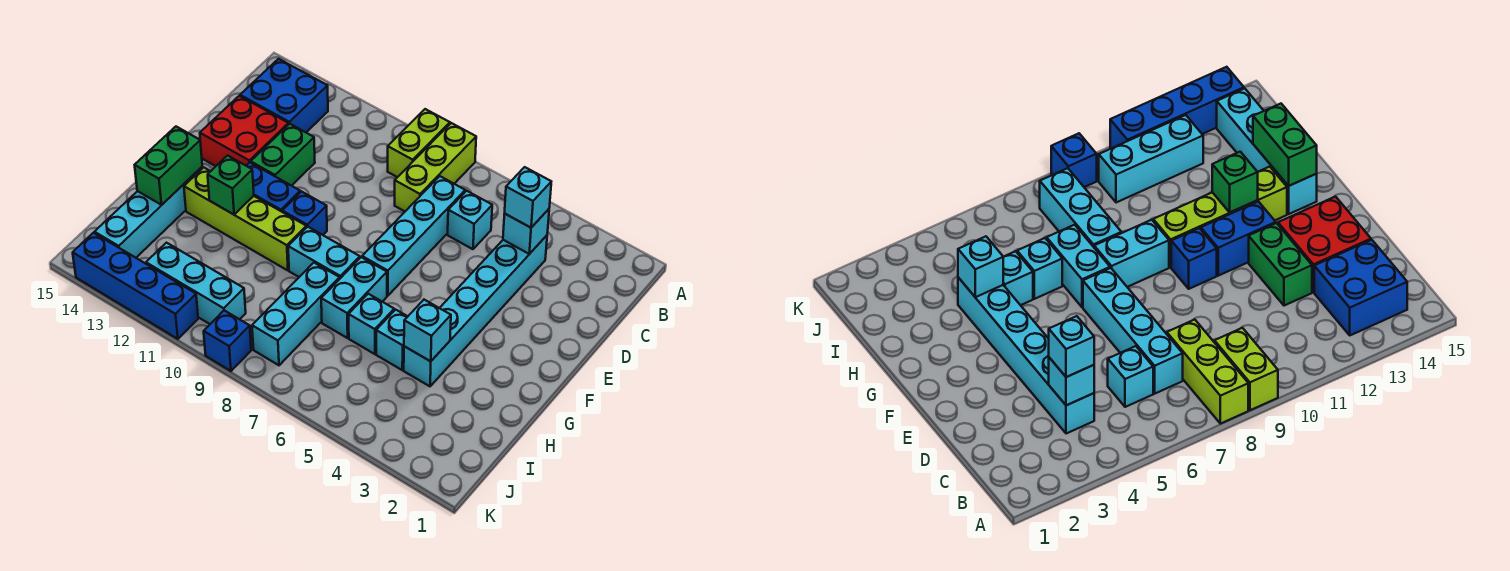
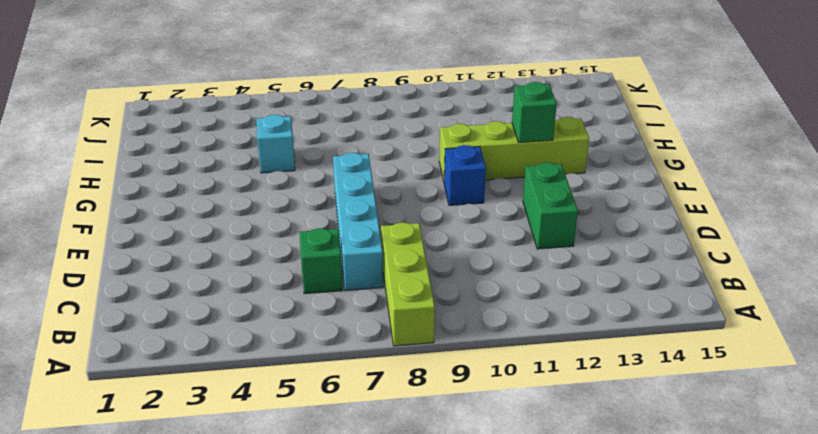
green 1x1 brick [300,228,343,294] -> cyan 1x1 brick [448,191,492,249]
none -> lime 1x2 brick [388,109,450,177]
none -> blue 2x2 brick [240,59,328,132]
none -> cyan 1x6 brick [404,235,547,386]

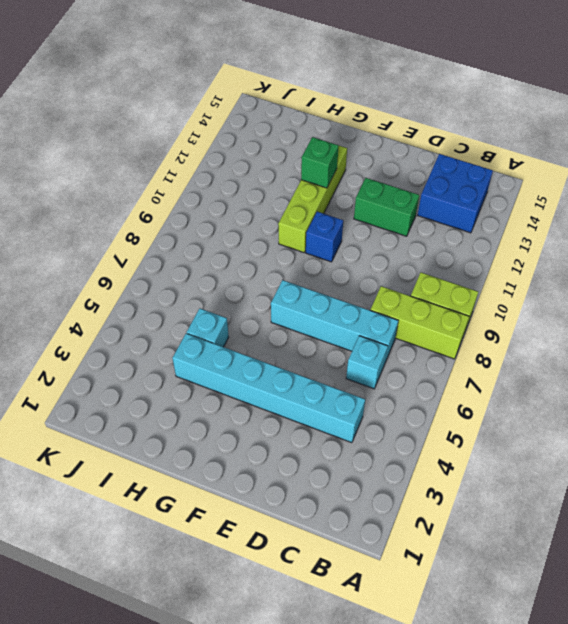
none -> red 2x2 brick [200,96,289,166]
none -> blue 1x2 brick [246,162,300,212]
none -> cyan 1x2 brick [321,257,387,338]

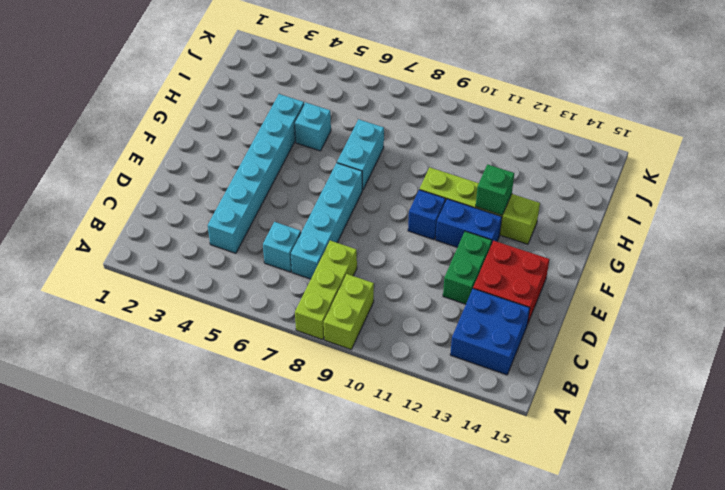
none -> cyan 1x2 brick [288,227,360,278]
none -> cyan 1x4 brick [95,167,202,258]
none -> cyan 1x1 brick [349,294,394,354]

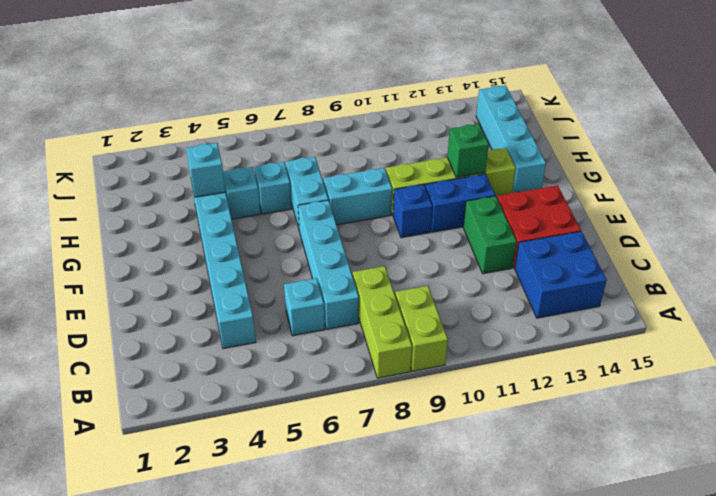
none -> cyan 1x3 brick [252,263,340,365]
none -> cyan 1x3 brick [146,243,246,324]
none -> blue 1x1 brick [204,310,251,371]

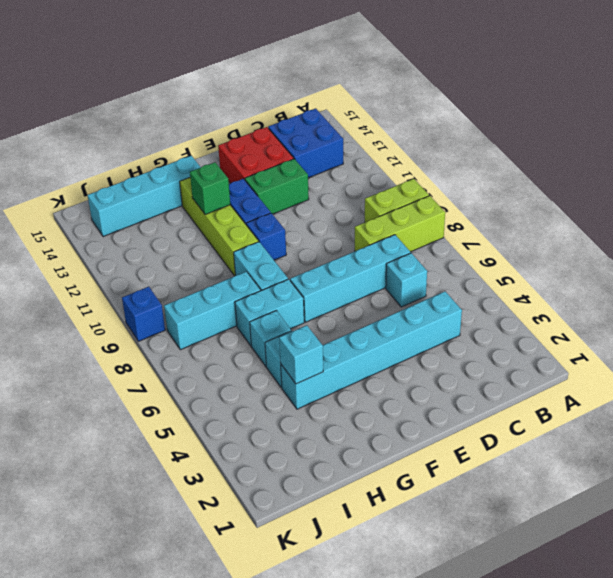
none -> cyan 1x3 brick [146,243,246,324]
none -> blue 1x4 brick [73,233,198,339]
none -> cyan 1x1 brick [503,209,549,254]

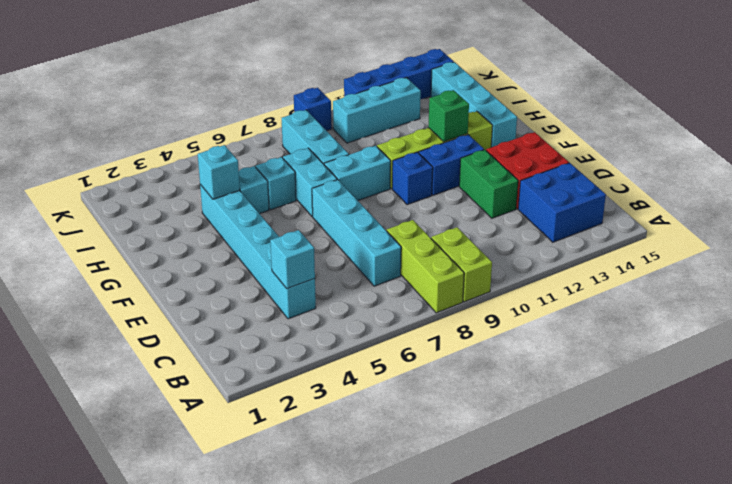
none -> cyan 1x1 brick [448,191,492,249]
none -> green 1x2 brick [135,127,202,205]
none -> cyan 1x1 brick [505,167,551,228]

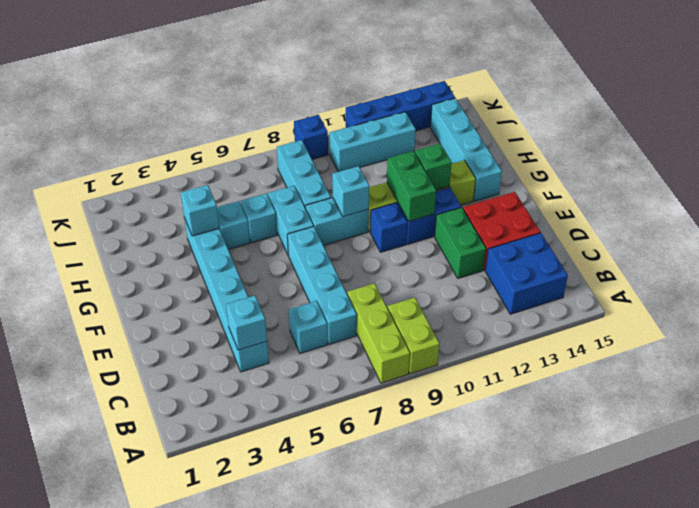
green 1x2 brick [387,151,436,221] -> green 1x2 brick moved to [135,127,202,205]
cyan 1x1 brick [332,166,369,217] -> cyan 1x1 brick moved to [505,167,551,228]

